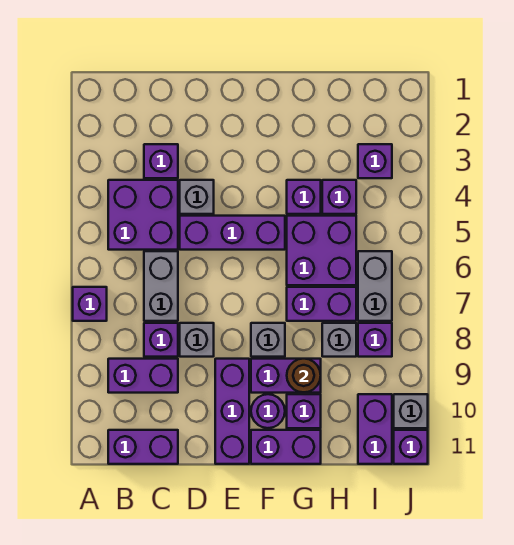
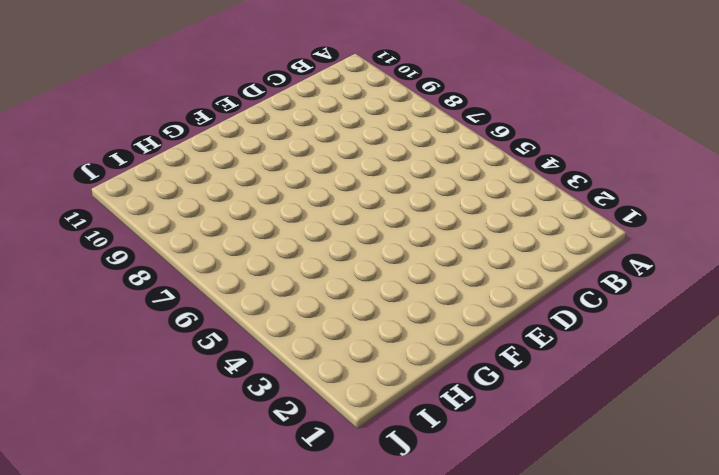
none -> purple 1x1 brick [73,287,107,321]
none -> purple 2x2 brick [108,180,178,250]
none -> purple 1x2 brick [108,359,178,393]

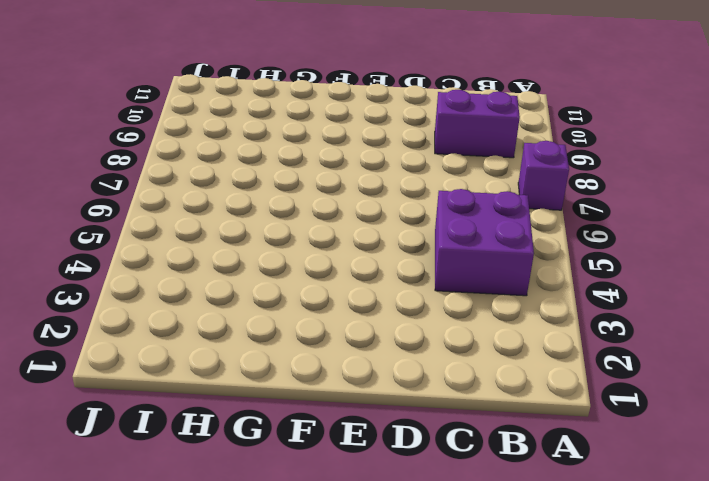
none -> purple 1x2 brick [108,430,178,464]
none -> purple 1x1 brick [144,144,178,178]
none -> grey 1x2 brick [144,251,178,321]

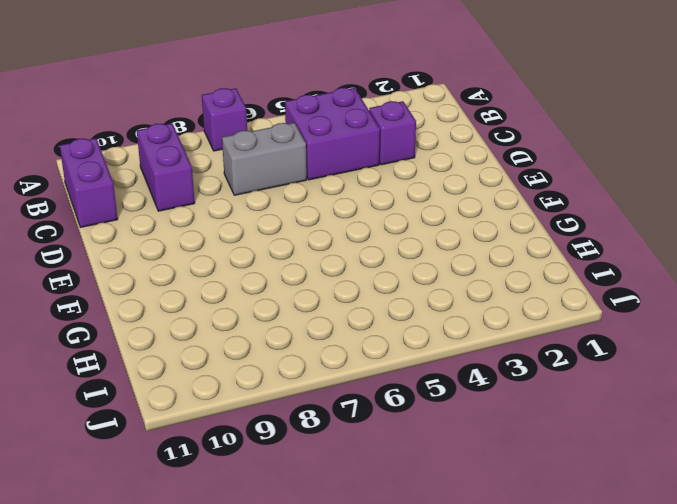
none -> purple 1x1 brick [144,323,178,357]
none -> grey 1x1 brick [180,180,214,214]
none -> purple 1x3 brick [180,216,285,250]

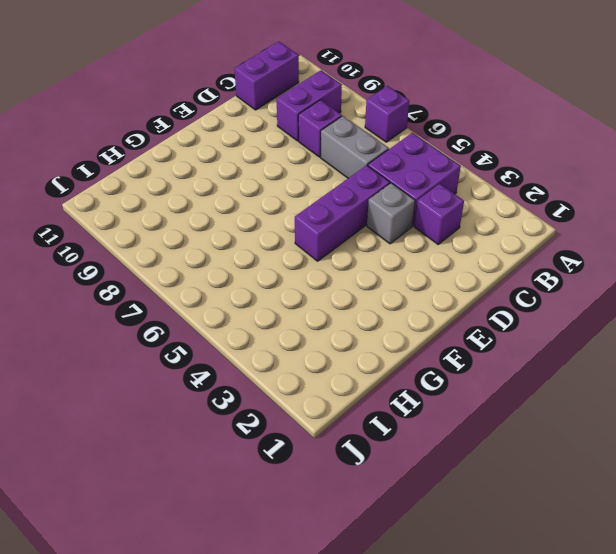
none -> grey 1x1 brick [180,323,214,357]
none -> purple 1x3 brick [215,359,249,464]
none -> grey 1x1 brick [251,323,285,357]

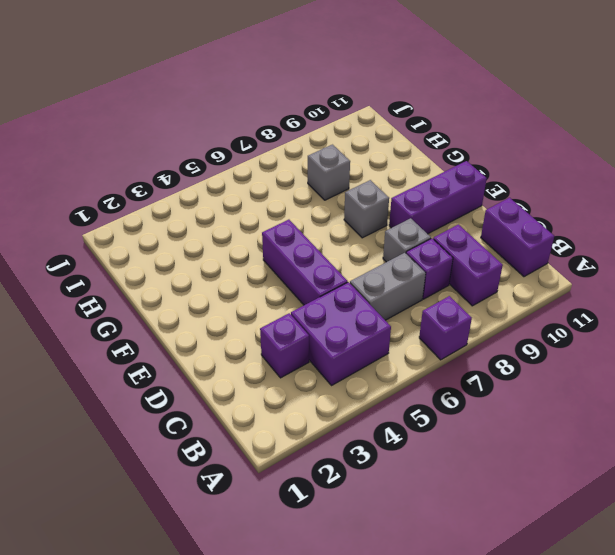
none -> grey 1x1 brick [180,180,214,214]
none -> purple 1x2 brick [251,359,321,393]
none -> purple 1x1 round brick [251,394,285,428]

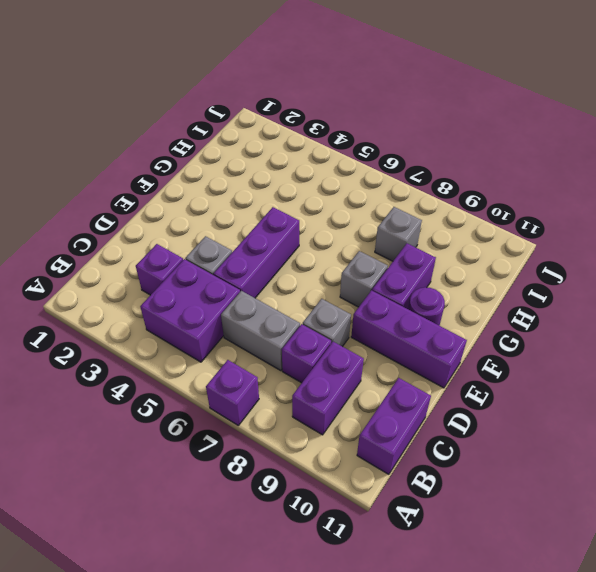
none -> purple 1x2 brick [251,430,321,464]
none -> purple 1x1 brick [287,180,321,214]
none -> purple 2x2 brick [287,216,356,285]

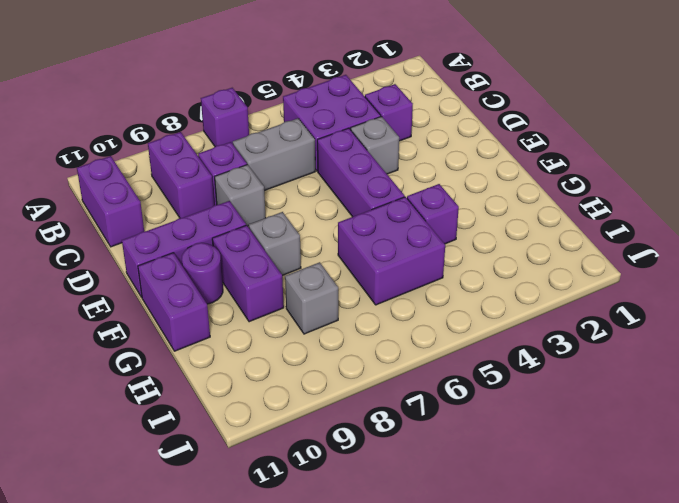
none -> purple 1x2 brick [287,287,356,321]
none -> purple 1x1 brick [287,394,321,428]
none -> purple 1x1 brick [322,180,356,214]

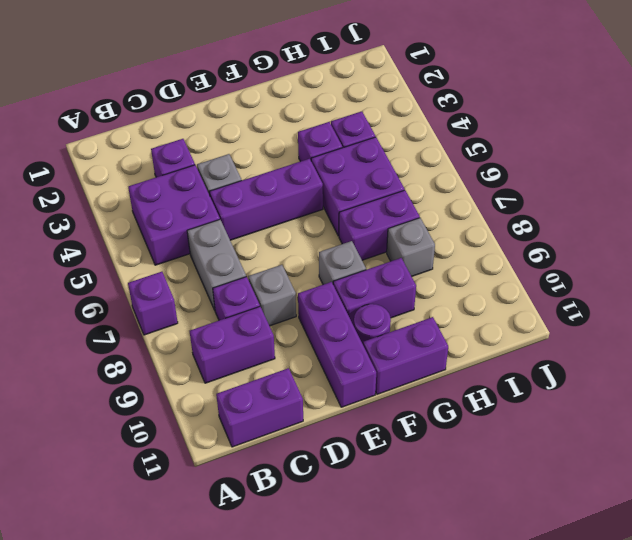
none -> purple 1x1 brick [287,394,321,428]
none -> purple 1x1 brick [358,144,392,178]
none -> grey 1x2 brick [358,251,392,321]

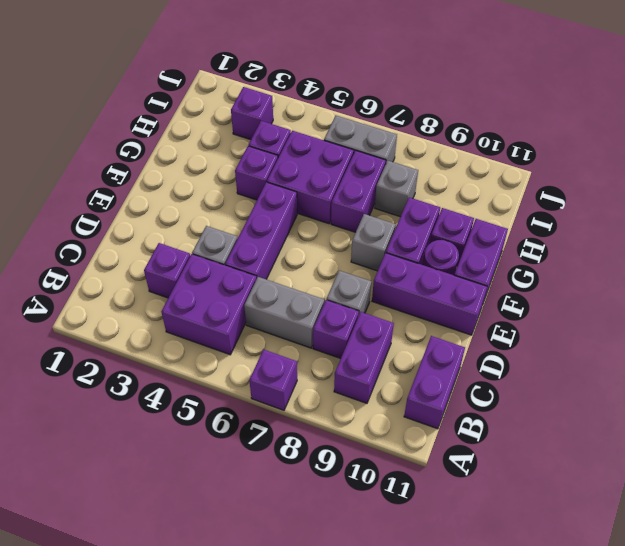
none -> purple 1x1 brick [358,323,392,357]
none -> purple 1x2 brick [358,394,392,464]
none -> grey 1x1 brick [394,394,428,428]

